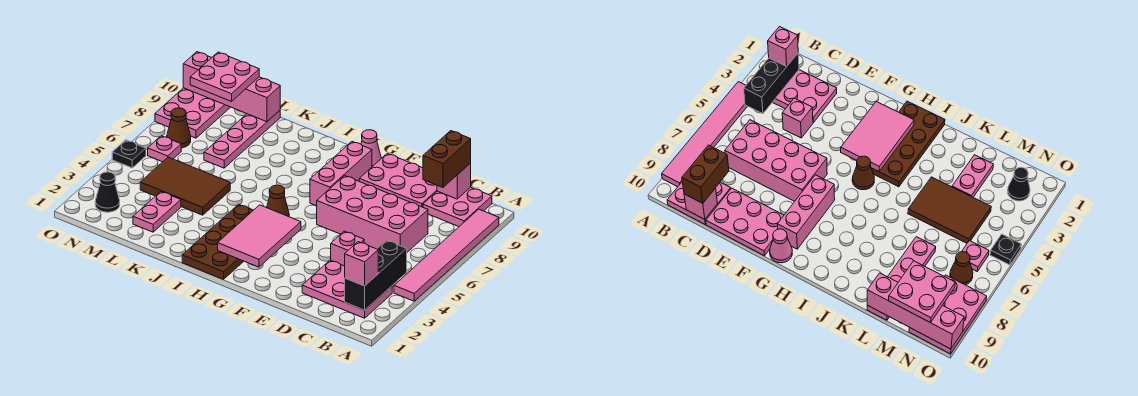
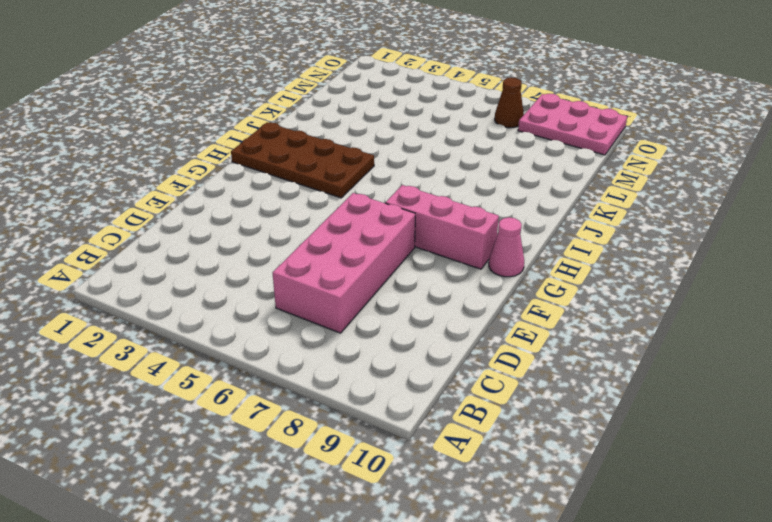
none -> pink 1x6 tile [394,209,499,301]
none -> pink 2x3 plate [302,260,392,318]
none -> pink 2x2 plate [423,187,492,227]

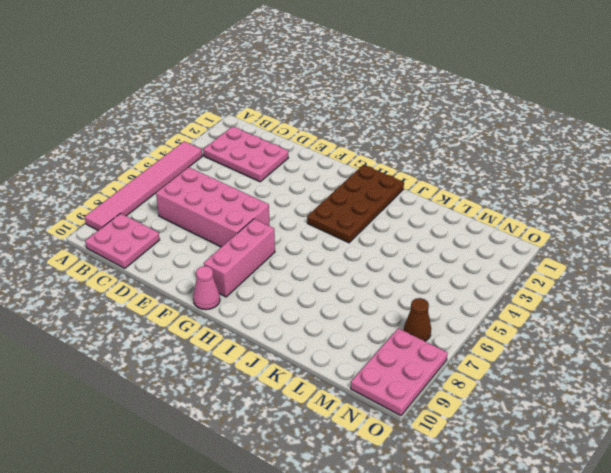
none -> pink 1x1 brick [331,231,364,266]
none -> pink 2x3 plate [359,153,437,207]
none -> brown 1x1 cone [267,185,289,216]

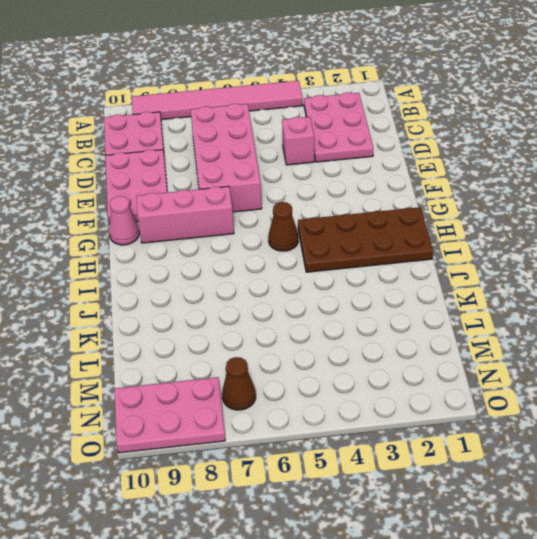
none -> brown 2x3 tile [140,157,230,215]
none -> pink 1x2 plate [133,192,181,232]
none -> pink 1x4 plate [204,110,280,168]

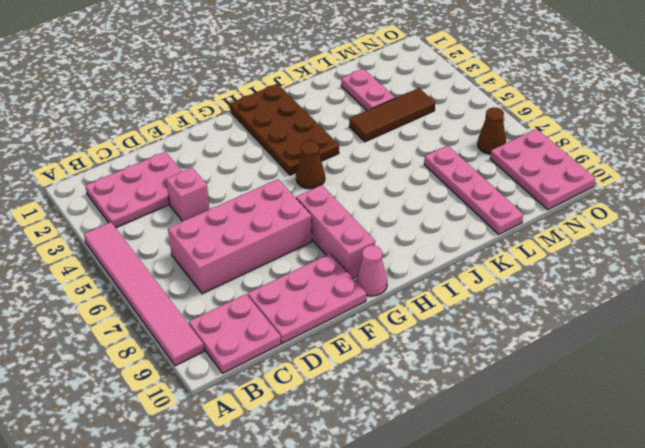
brown 1x3 tile [349,88,435,142] -> brown 2x3 tile [140,157,230,215]
none -> black 1x1 cone [95,172,120,212]
none -> pink 1x1 plate [148,136,181,162]
none -> black 1x1 plate [112,140,146,168]

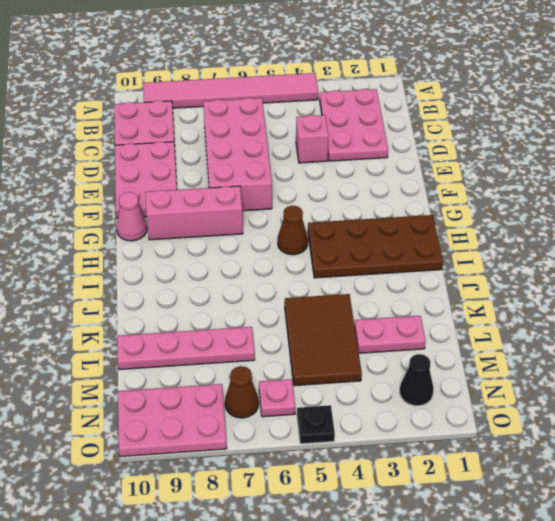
none -> black 1x3 brick [345,240,407,310]
none -> pink 1x1 brick [437,163,471,199]
none -> pink 2x3 tile [218,205,301,267]

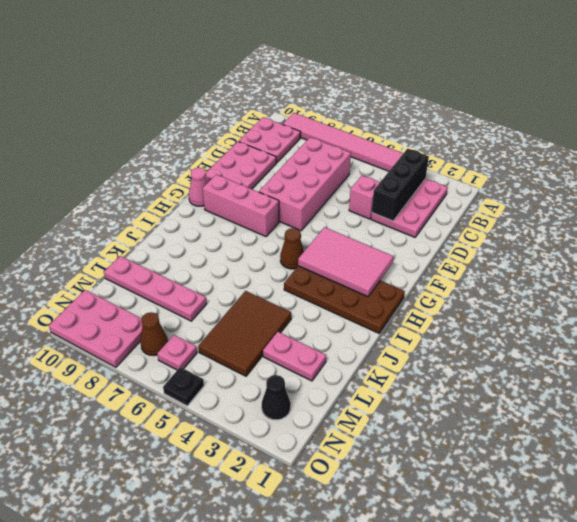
black 1x3 brick [372,149,429,221] -> black 1x3 brick turned to [345,240,407,310]
none -> pink 1x1 brick [437,163,471,199]
none -> pink 1x4 brick [183,52,280,122]
none -> pink 1x1 brick [345,242,378,286]

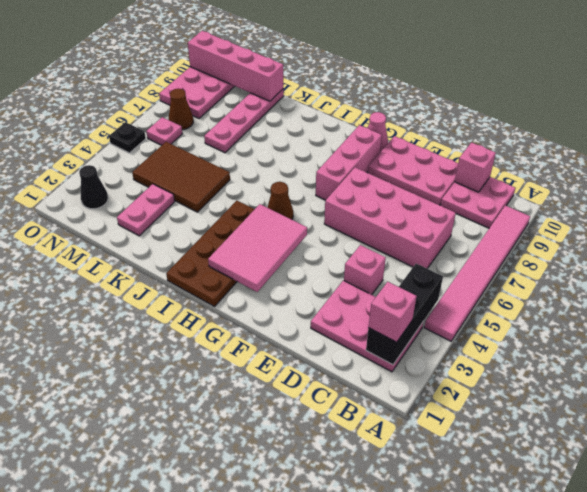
none -> brown 1x2 brick [423,131,471,188]
none -> pink 2x2 plate [190,52,259,102]

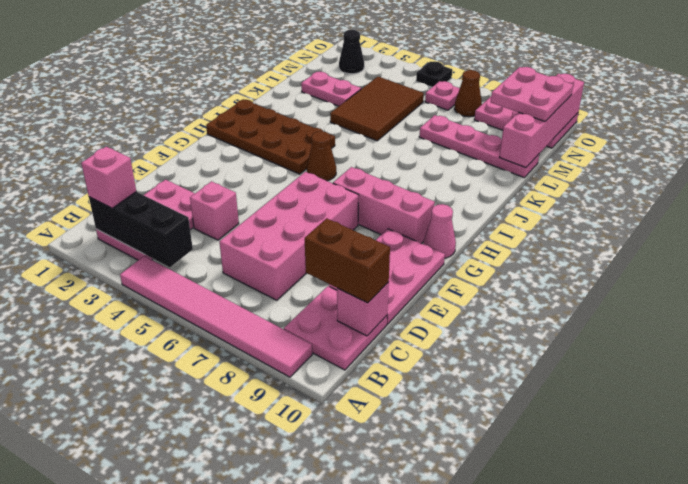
none -> pink 2x3 tile [218,205,301,267]

